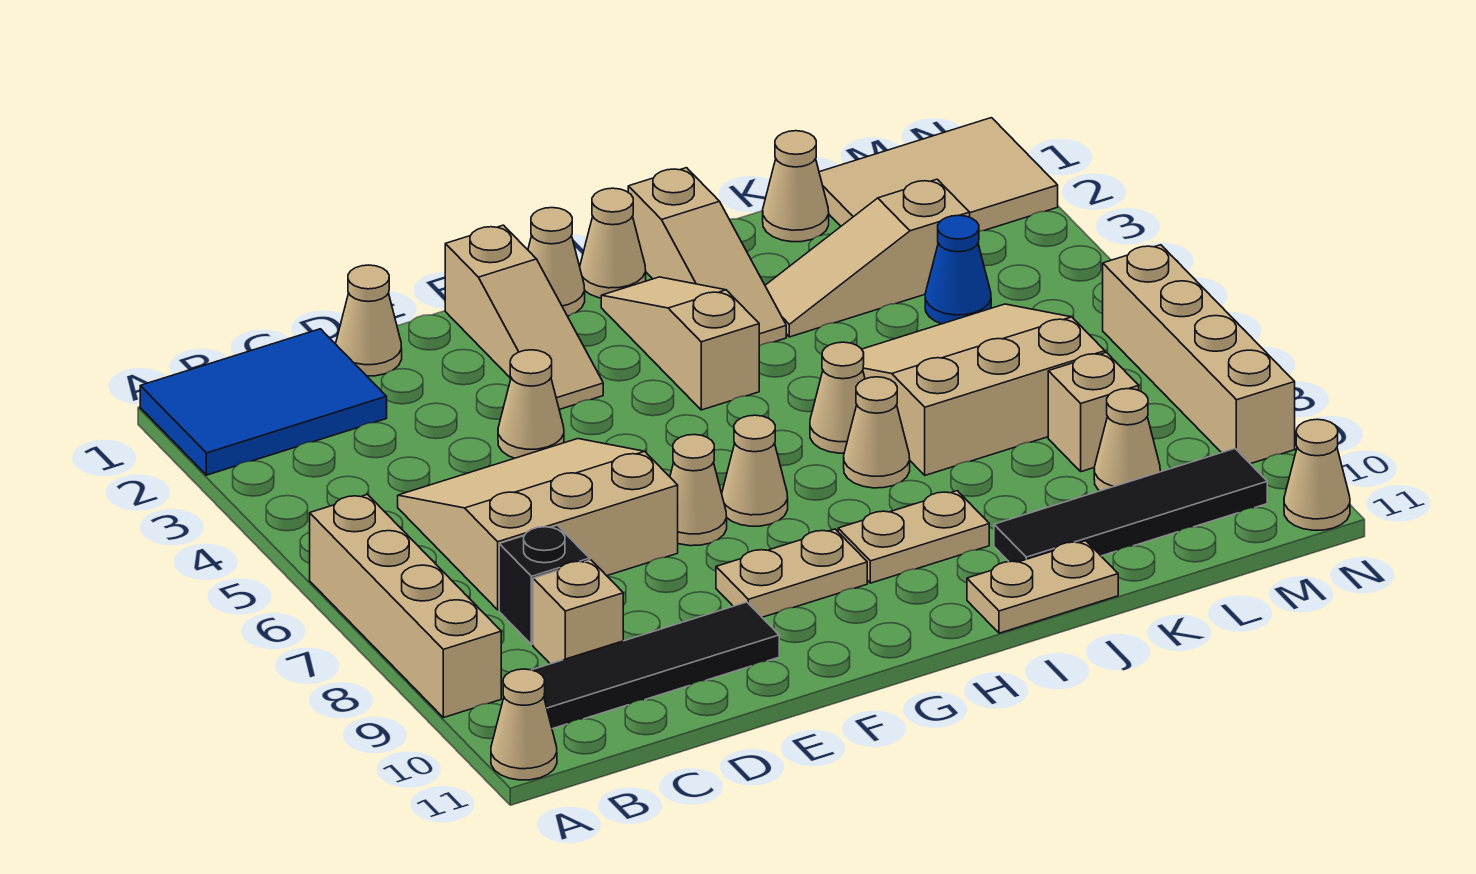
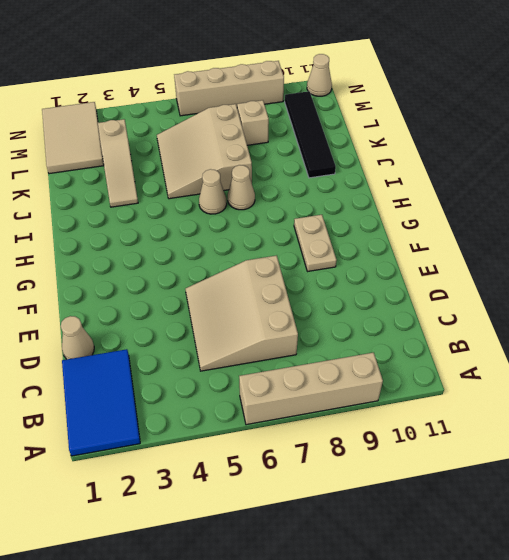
none -> tan 1x1 cone [491,669,557,780]
none -> black 1x4 tile [532,602,779,729]
none -> black 1x1 brick [499,525,590,645]
none -> tan 1x1 brick [533,560,623,664]

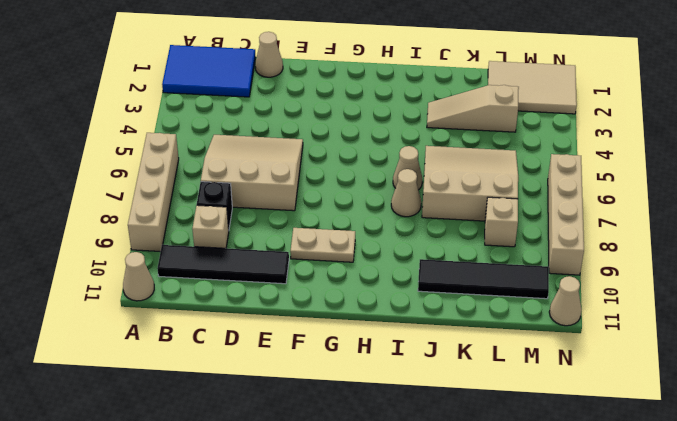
none -> tan 1x1 cone [498,350,564,458]
none -> tan 1x3 slope [445,225,603,409]
none -> tan 1x1 cone [670,435,727,546]
none -> tan 1x1 cone [528,208,585,316]

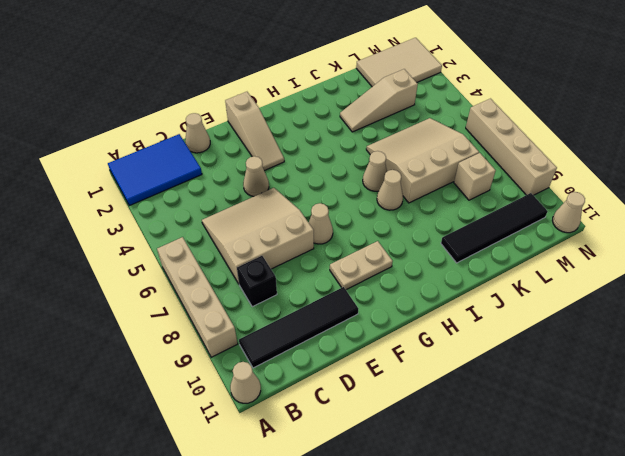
none -> tan 1x1 brick [533,560,623,664]
none -> tan 1x1 cone [528,208,585,316]
none -> tan 1x1 cone [722,415,788,526]
none -> tan 1x1 cone [580,188,646,298]

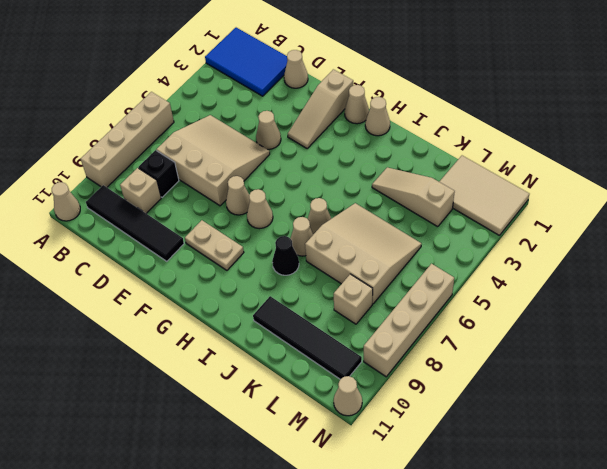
black 1x1 cone [272,236,299,275] -> none
none -> tan 1x3 slope [601,277,759,410]
none -> tan 1x2 plate [838,491,989,583]
none -> tan 1x3 slope [628,168,786,346]
none -> tan 1x2 plate [967,541,1118,633]

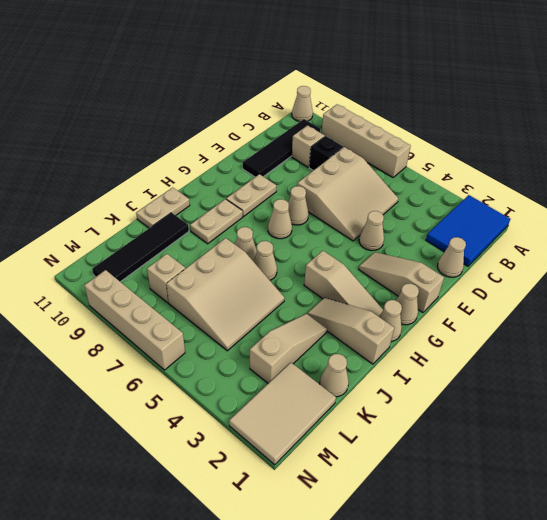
none -> blue 1x1 cone [925,215,991,324]
none -> tan 1x1 cone [1094,389,1160,491]
none -> tan 1x1 cone [1284,419,1350,530]

